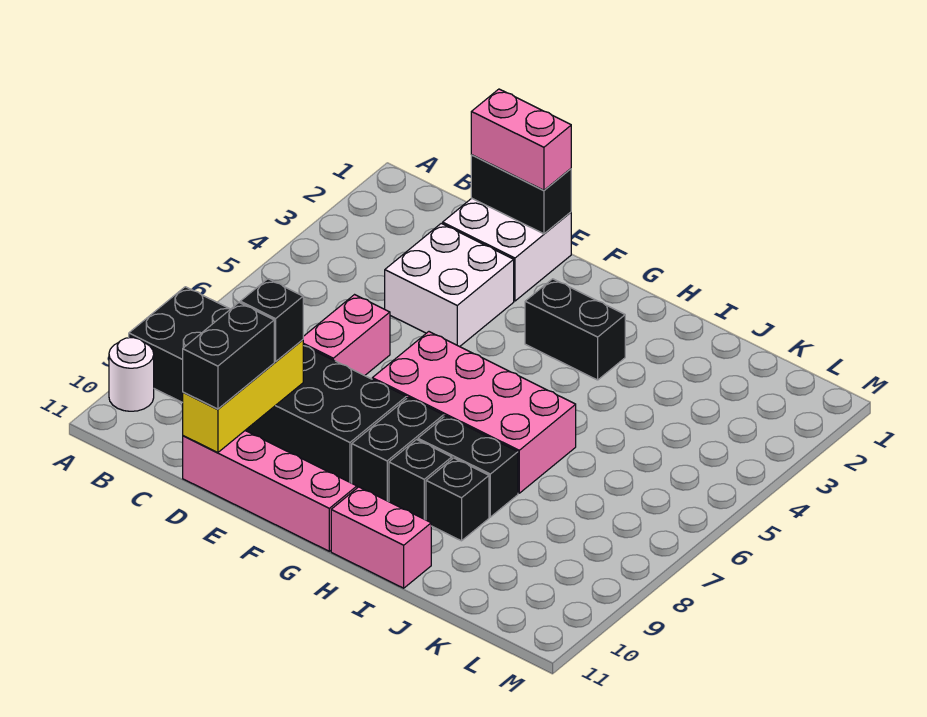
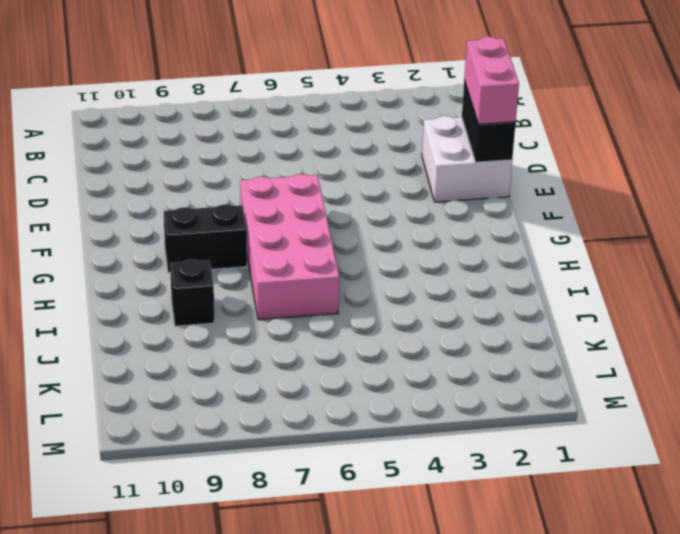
none -> black 2x6 brick [129,287,406,483]
none -> white 1x1 round brick [109,338,154,411]
none -> white 2x2 brick [385,223,514,347]

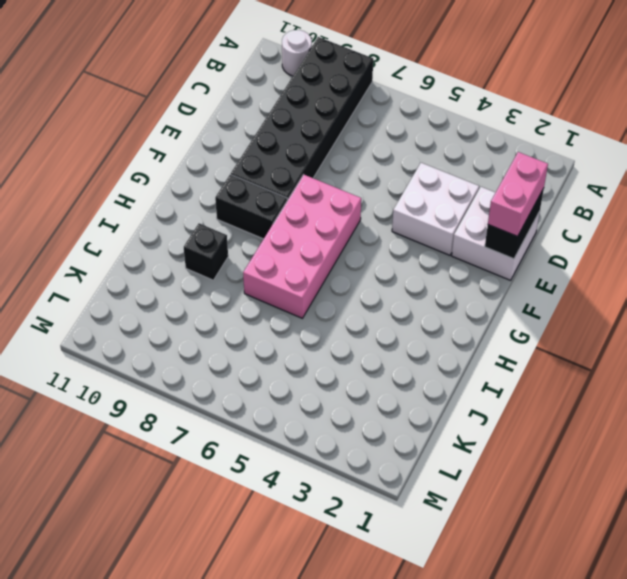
none -> pink 1x2 brick [303,295,390,376]
none -> pink 1x4 brick [183,431,357,551]
none -> black 1x2 brick [525,279,625,380]

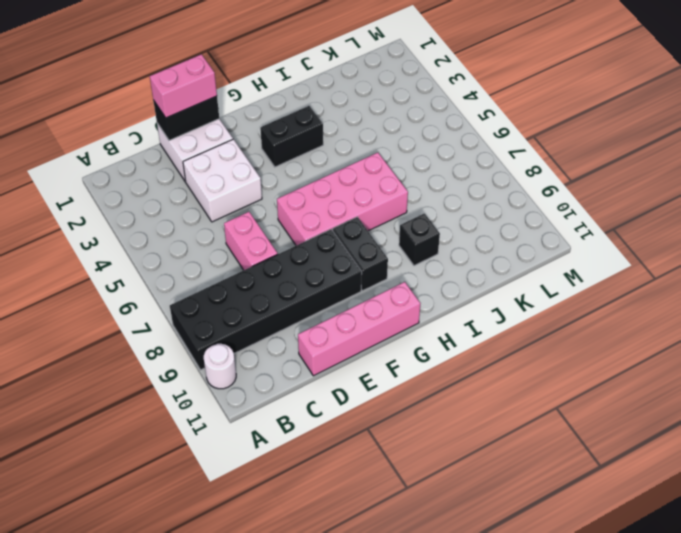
none -> black 1x2 brick [418,416,518,517]
none -> black 1x1 brick [389,440,452,520]
none -> pink 1x2 brick [331,487,431,588]

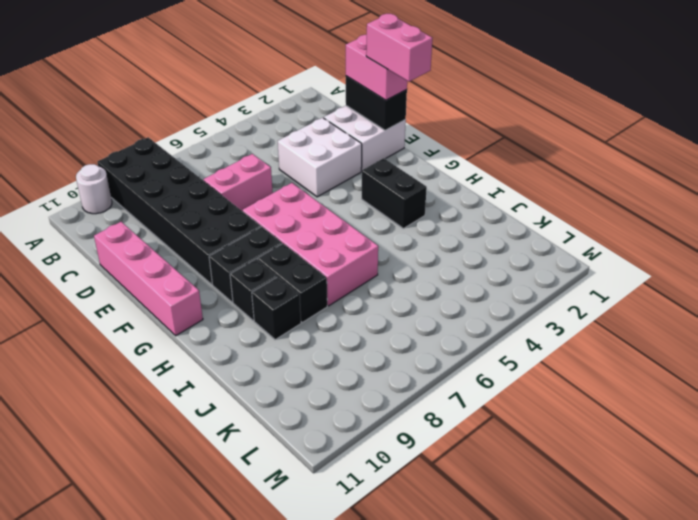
pink 1x2 brick [366,14,432,82] -> pink 1x2 brick moved to [331,487,431,588]
none -> yellow 1x3 brick [182,340,304,453]
none -> black 1x1 brick [240,279,303,362]
none -> black 1x2 brick [183,303,274,409]

